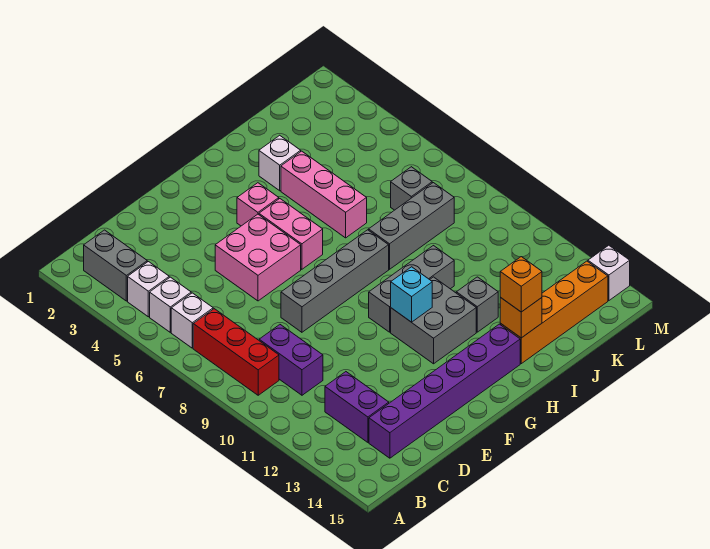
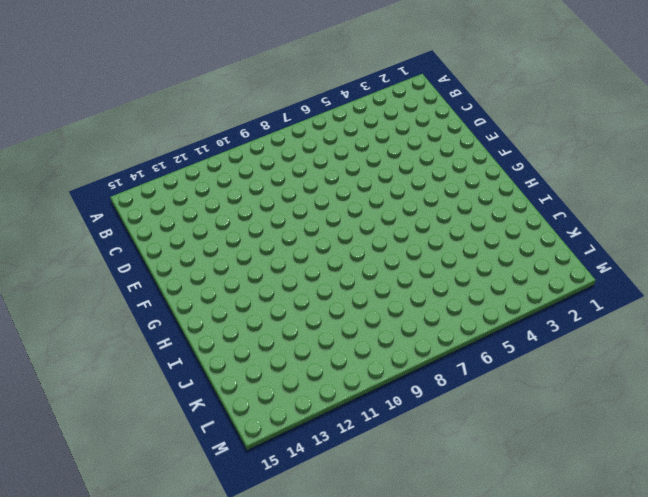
none -> grey 1x2 brick [84,230,147,301]
none -> white 1x1 brick [128,262,169,317]
none -> white 1x1 brick [150,277,191,332]

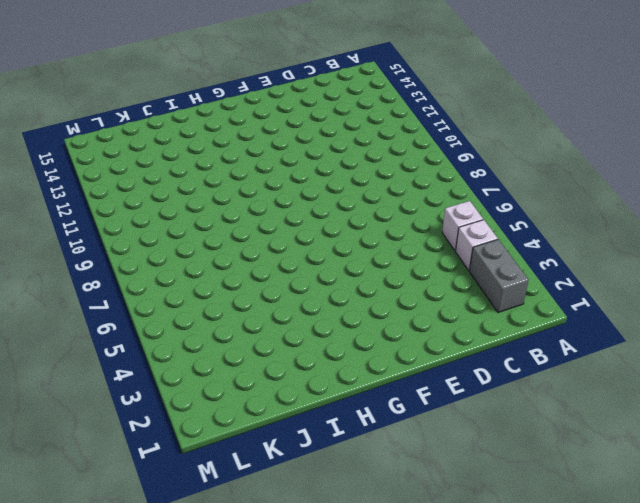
none -> white 1x1 brick [171,293,213,348]
none -> red 1x3 brick [193,309,279,395]
none -> purple 1x2 brick [259,325,323,395]

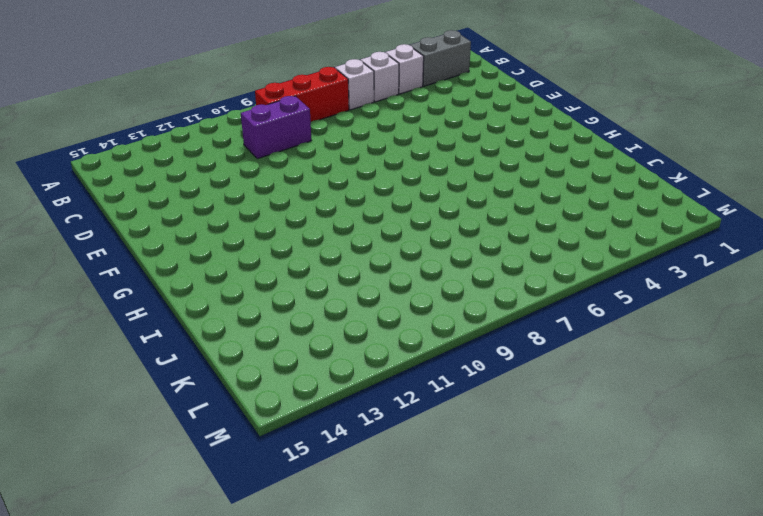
none -> purple 1x2 brick [325,372,389,442]
none -> purple 1x6 brick [369,324,520,458]
none -> pink 2x2 brick [215,214,301,301]

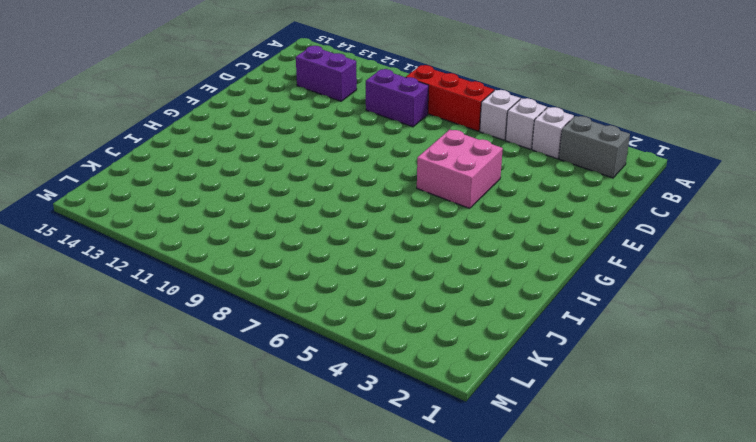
none -> purple 1x6 brick [369,324,520,458]
none -> grey 1x4 brick [281,230,389,332]
none -> pink 1x1 brick [237,183,279,226]

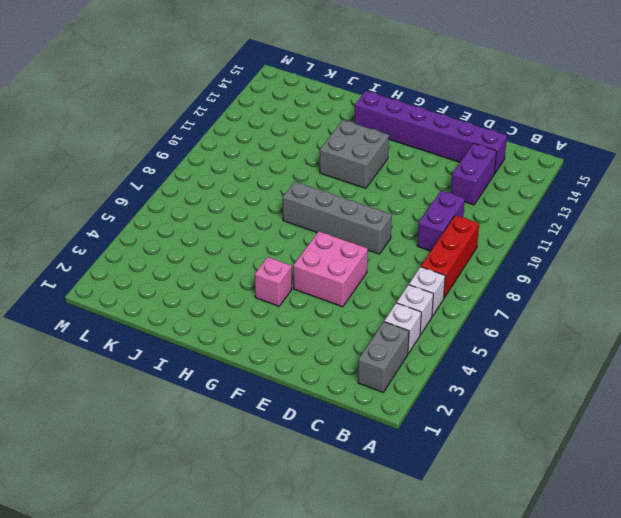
none -> pink 1x2 brick [259,199,323,269]
none -> grey 1x3 brick [369,246,454,332]
none -> white 1x1 brick [259,135,301,191]

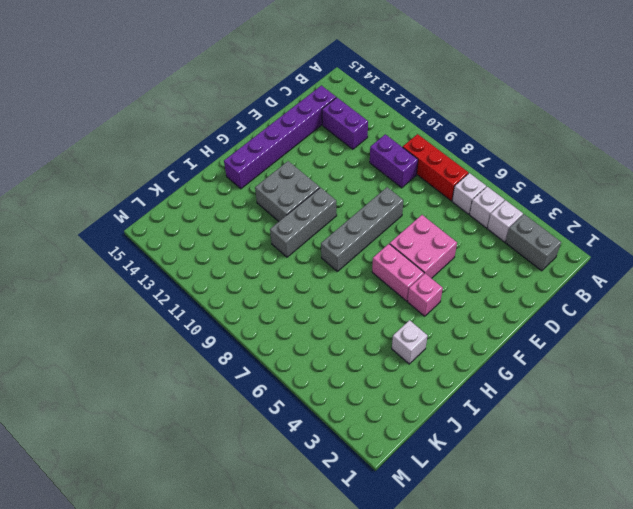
none -> pink 1x3 brick [281,151,367,238]
none -> grey 1x3 brick [369,183,454,269]
none -> grey 1x1 brick [456,277,498,332]

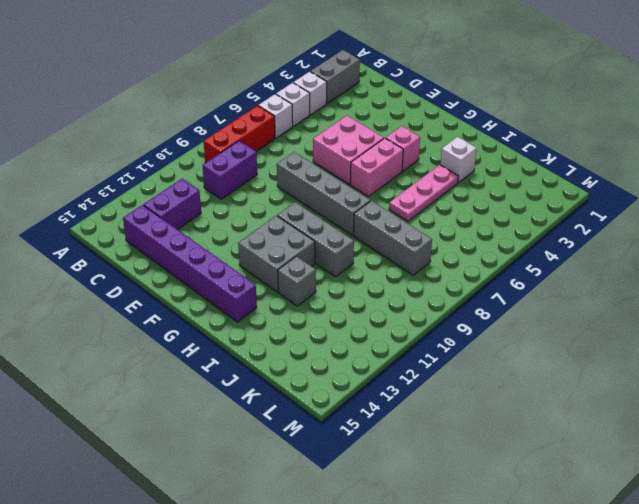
pink 1x3 plate [389,165,459,221] -> pink 1x3 brick [281,151,367,238]
none -> orange 1x4 brick [500,261,608,364]
none -> grey 1x1 brick [391,167,432,210]
none -> white 1x1 brick [588,245,630,301]

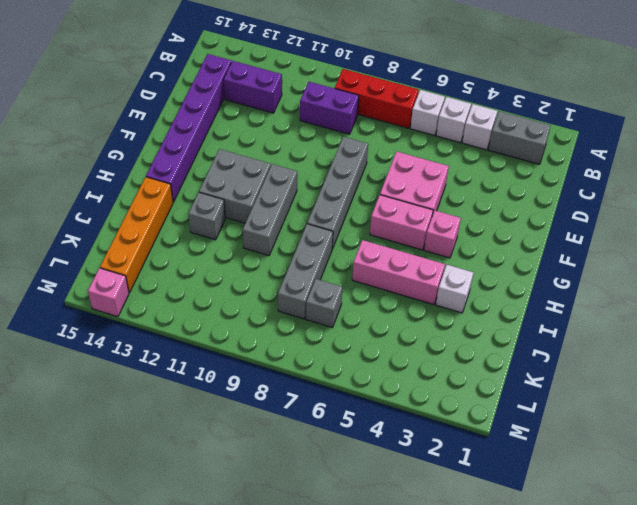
pink 1x1 brick [88,268,129,317] -> white 1x1 brick [588,245,630,301]
none -> cyan 1x1 brick [391,267,432,322]
none -> orange 1x1 brick [500,297,542,338]
none -> orange 1x1 brick [500,257,542,312]

